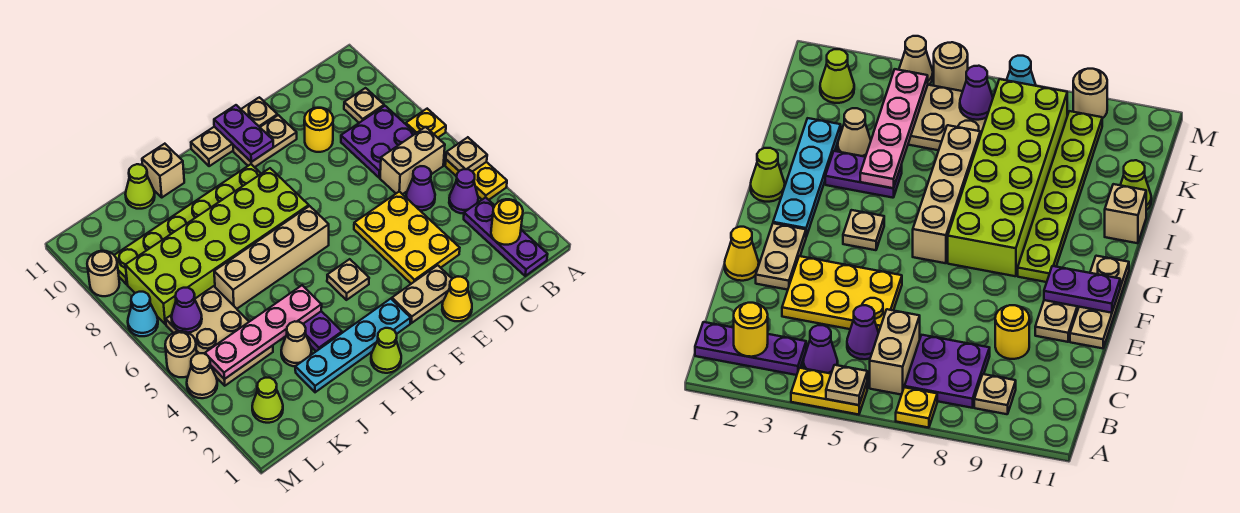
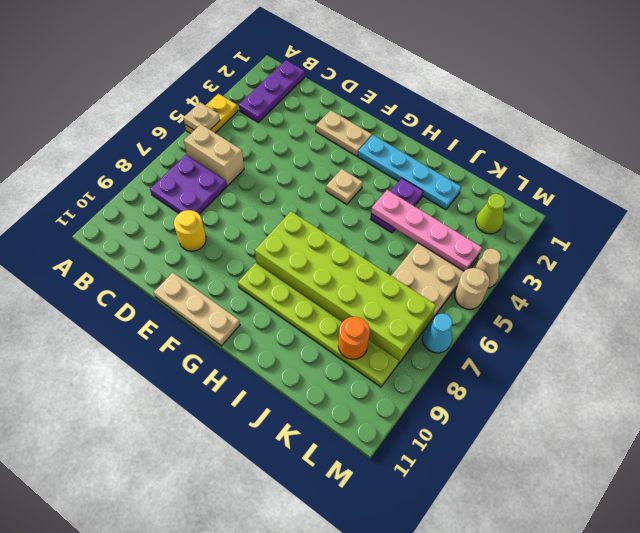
orange 1x1 round brick [338,317,370,359] -> none
none -> yellow 1x1 plate [406,109,446,138]
none -> purple 1x1 cone [449,169,478,214]
none -> tan 1x1 plate [344,88,384,123]
none -> purple 1x1 cone [406,166,435,211]

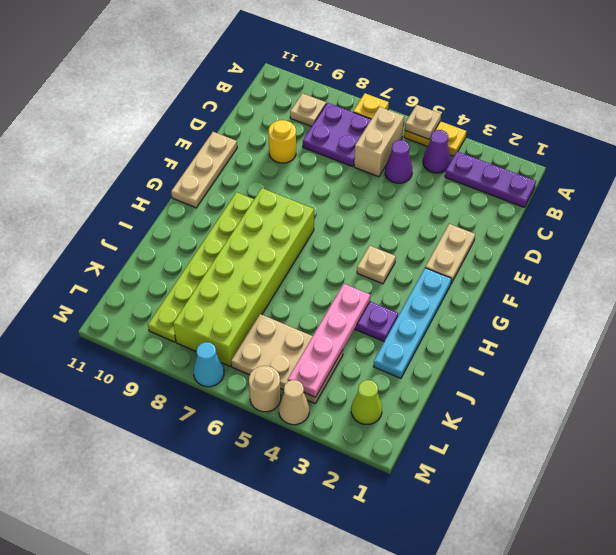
none -> yellow 2x3 plate [354,191,460,284]
none -> yellow 1x1 cone [442,277,472,321]
none -> tan 1x2 plate [233,115,297,167]
none -> tan 1x4 brick [214,206,329,309]

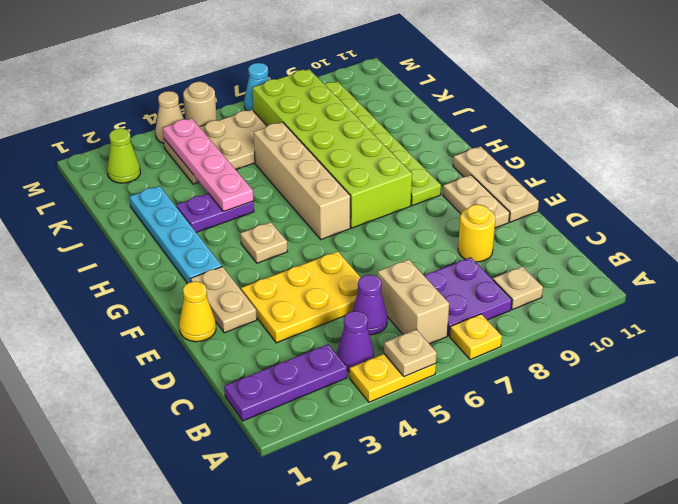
none -> lime 1x1 cone [371,328,401,373]
none -> tan 1x1 brick [142,144,184,197]
none -> tan 1x1 cone [281,321,312,366]
none -> lime 1x1 cone [125,164,155,209]

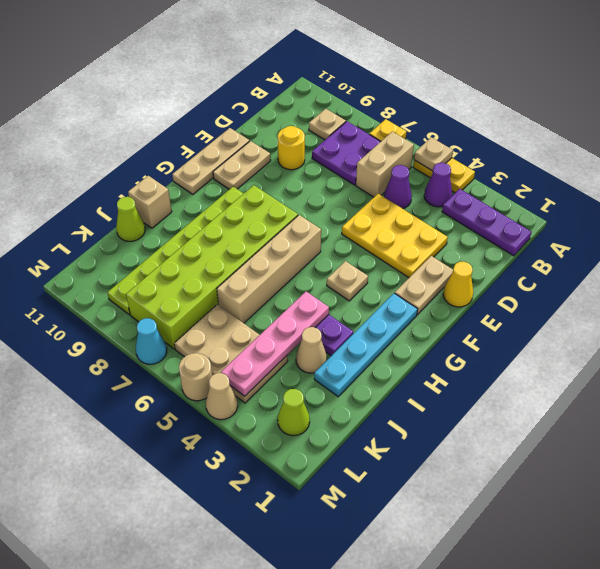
none -> lime 1x1 cone [371,328,401,373]
none -> tan 1x1 round brick [87,251,120,296]
none -> yellow 1x1 round brick [491,199,523,245]
none -> purple 1x2 plate [214,105,273,162]

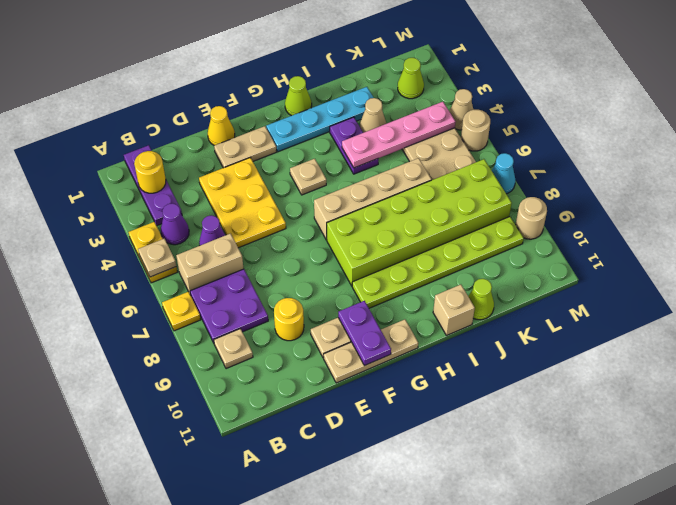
none -> purple 1x1 cone [171,288,202,333]

